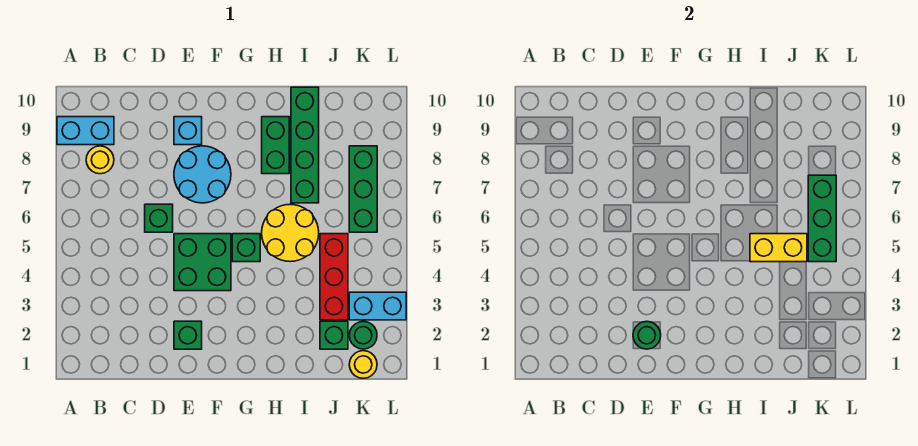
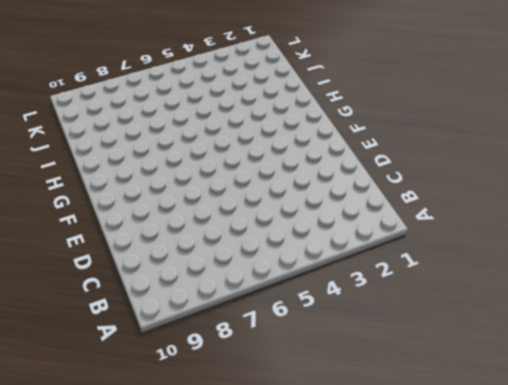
none -> cyan 1x2 brick [57,117,114,145]
none -> yellow 1x1 round brick [86,146,114,174]
none -> green 1x1 brick [145,204,173,232]

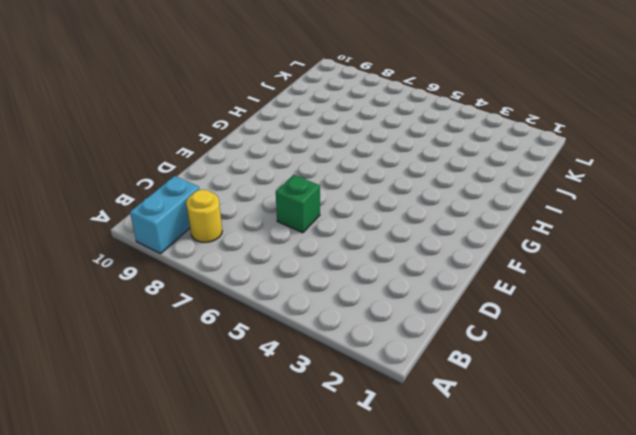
none -> green 1x1 brick [174,321,202,349]
none -> green 2x2 brick [174,234,231,291]
none -> cyan 2x2 round brick [174,146,231,203]

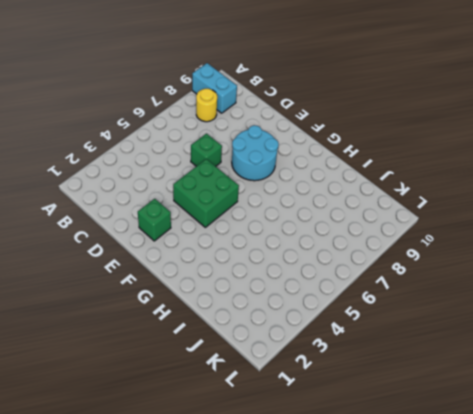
none -> cyan 1x1 brick [174,117,202,145]
none -> green 1x1 brick [232,234,260,262]
none -> yellow 2x2 round brick [262,204,319,262]

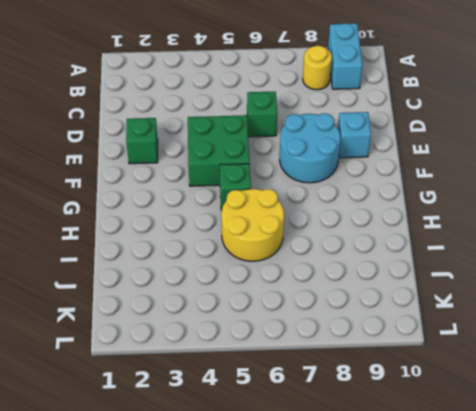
none -> green 1x2 brick [262,117,289,174]
none -> green 1x4 brick [291,87,319,203]
none -> green 1x1 brick [320,321,348,349]

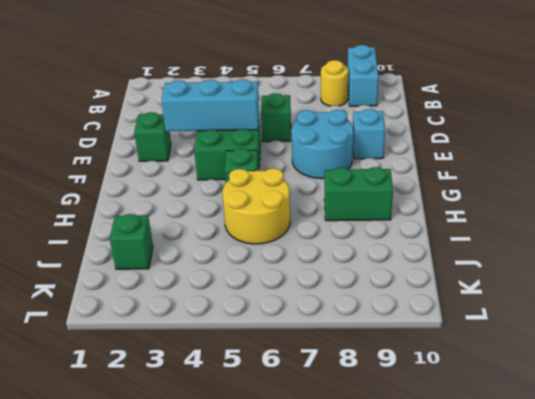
cyan 1x3 brick [162,79,259,131] -> none
none -> green 1x4 brick [291,87,319,203]
none -> red 1x3 brick [320,234,348,320]
none -> yellow 1x1 round brick [349,351,377,378]

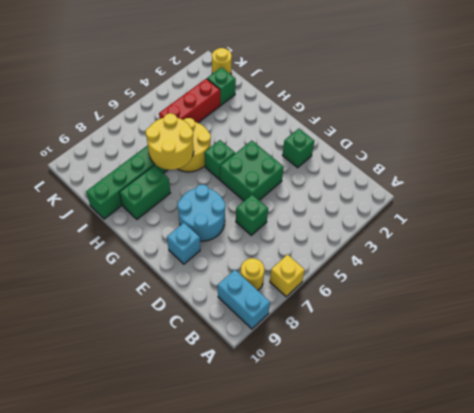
yellow 1x1 brick [270,255,305,297] -> none
yellow 2x2 round brick [146,113,194,170] -> none
none -> green 1x1 round brick [349,321,377,349]
none -> cyan 1x2 brick [349,292,406,320]
none -> green 1x3 brick [349,146,377,232]

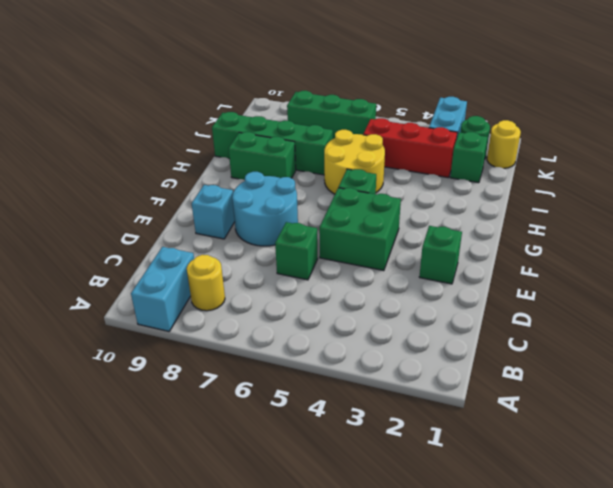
none -> green 1x1 round brick [633,321,661,349]
none -> yellow 1x2 brick [750,234,807,262]
none -> green 1x3 brick [808,175,836,262]

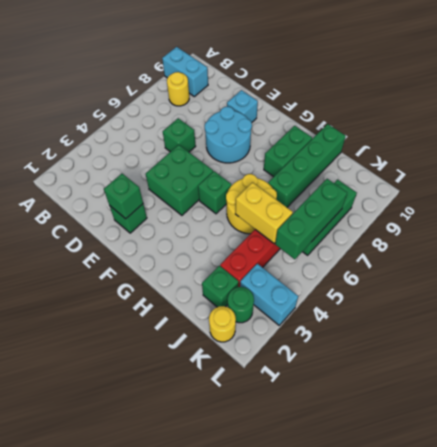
green 1x1 brick [104,173,143,219] -> green 1x1 round brick [633,321,661,349]

